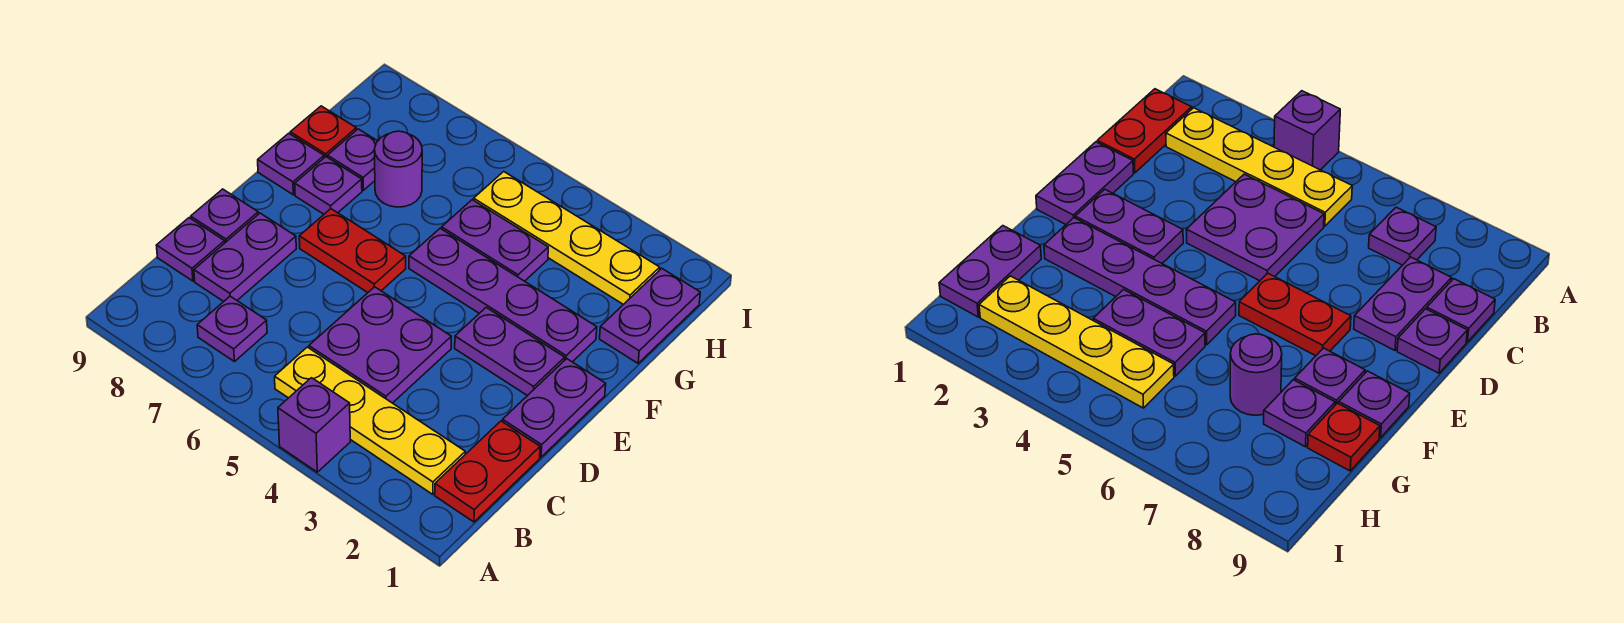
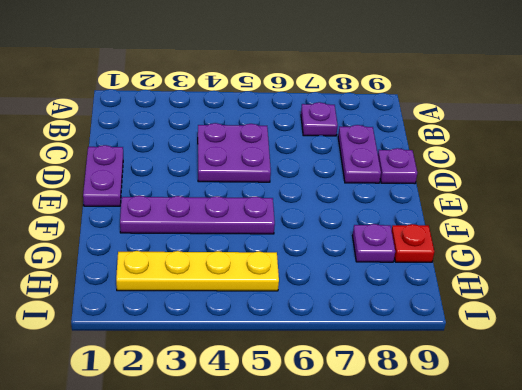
none -> purple 1x1 brick [278,378,350,472]
none -> red 1x2 plate [435,421,540,522]
none -> yellow 1x4 plate [275,347,465,494]

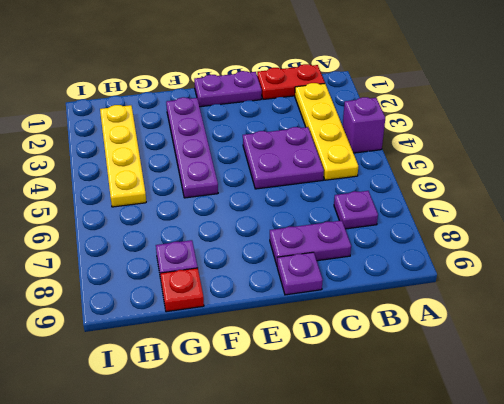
none -> purple 1x1 plate [156,218,225,281]
none -> purple 1x2 plate [455,307,565,396]
none -> red 1x2 plate [299,209,406,292]

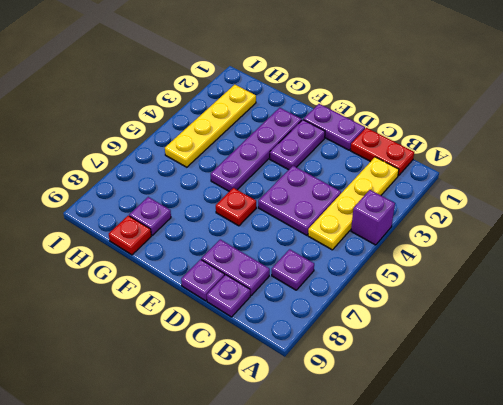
red 1x1 plate [216,188,256,226] -> red 1x2 plate [299,209,406,292]
none -> purple 1x1 plate [295,157,362,214]
none -> purple 1x1 plate [258,133,324,195]
none -> purple 1x2 plate [600,268,700,363]

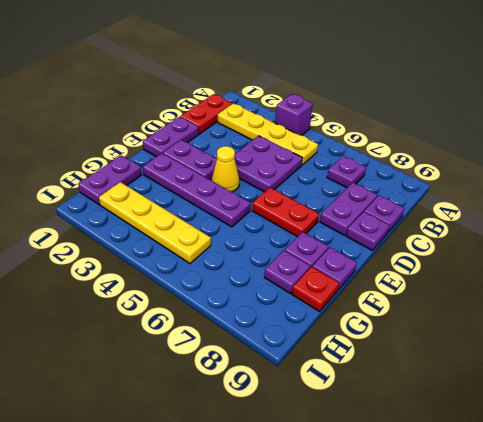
yellow 1x1 cone [212,146,239,192] -> none
none -> purple 1x2 plate [442,200,548,281]
none -> purple 1x1 round brick [375,131,422,207]

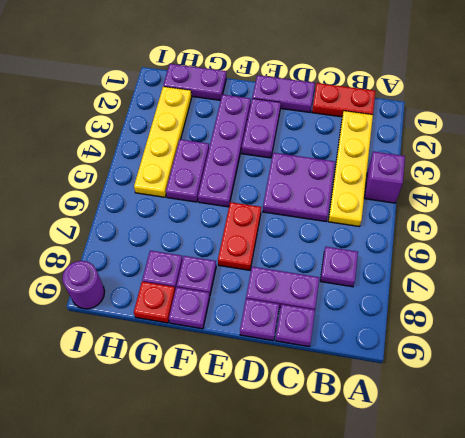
purple 1x1 round brick [62,261,105,309] -> purple 1x1 round brick moved to [375,131,422,207]

